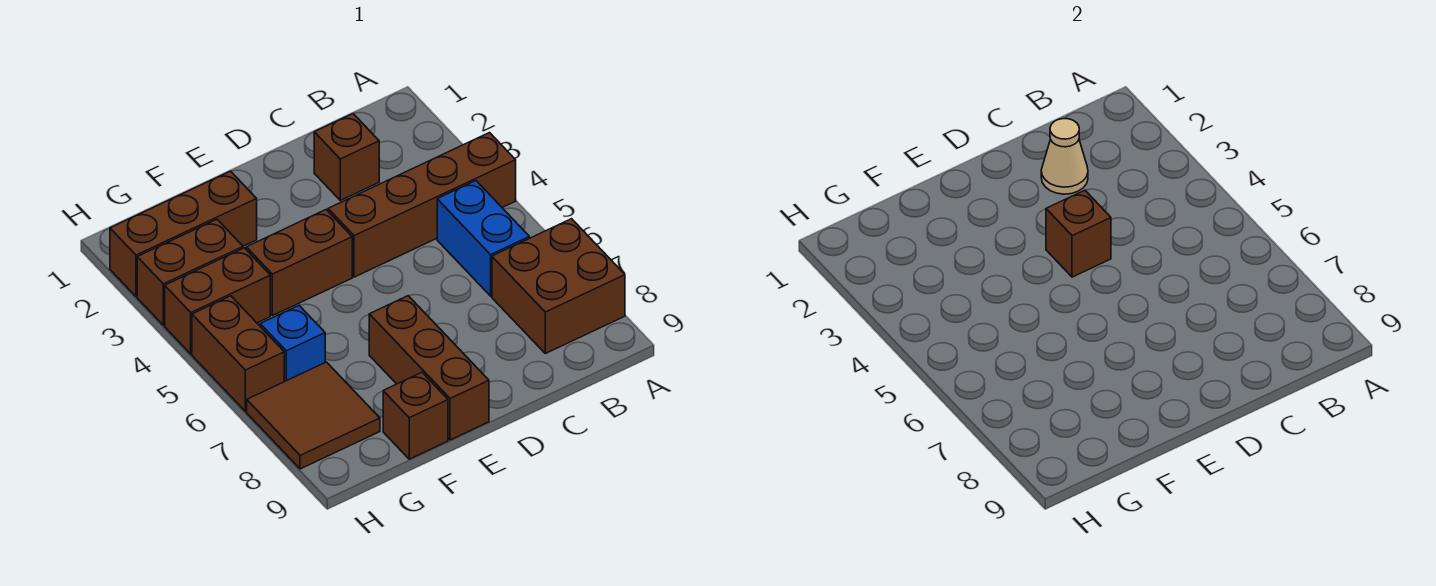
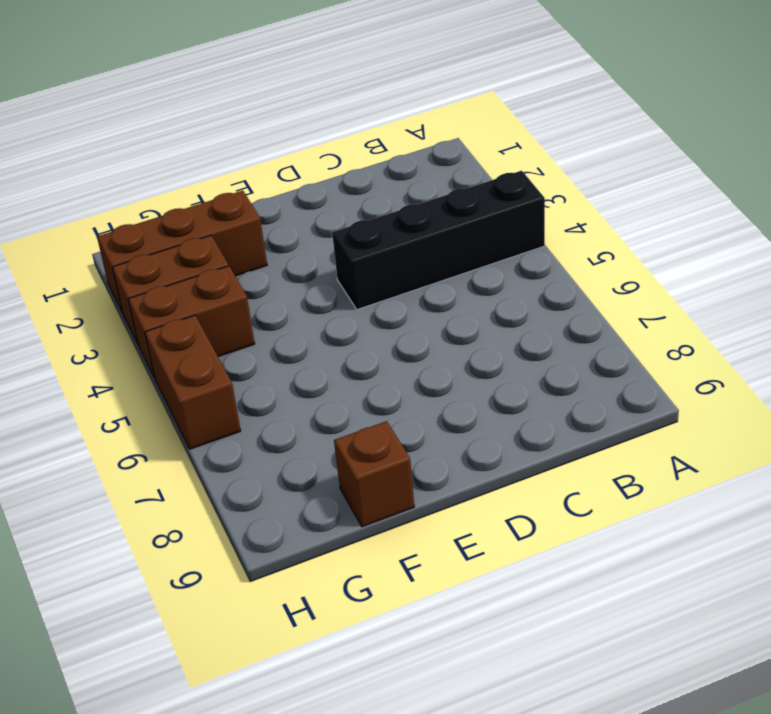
black 1x4 brick [332,171,545,310] -> brown 1x4 brick [328,133,516,277]
none -> brown 2x2 brick [492,219,625,353]
none -> blue 1x2 brick [437,181,529,296]
none -> brown 1x1 brick [314,114,379,200]

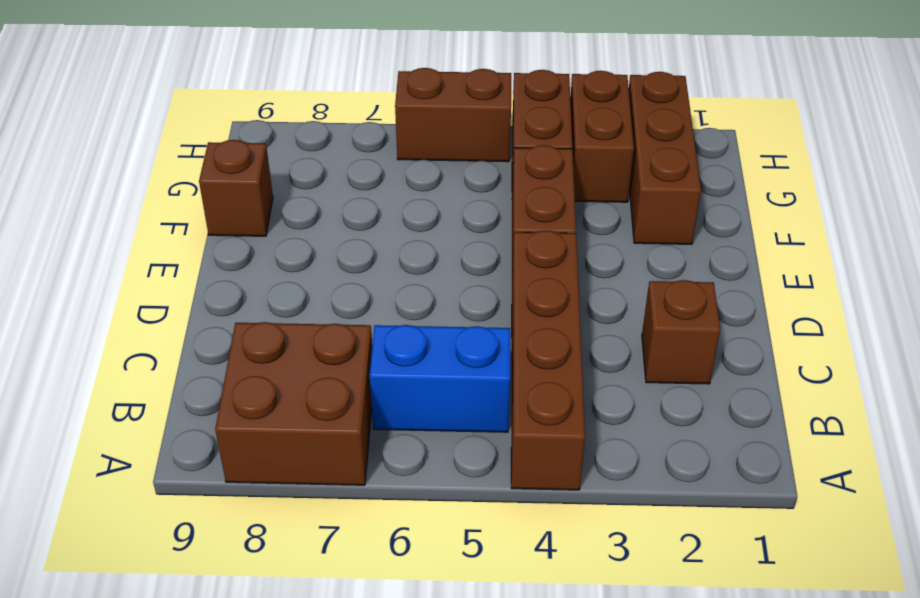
none -> brown 1x3 brick [369,296,489,440]
none -> blue 1x1 brick [260,306,325,382]
none -> brown 2x2 tile [247,362,380,469]

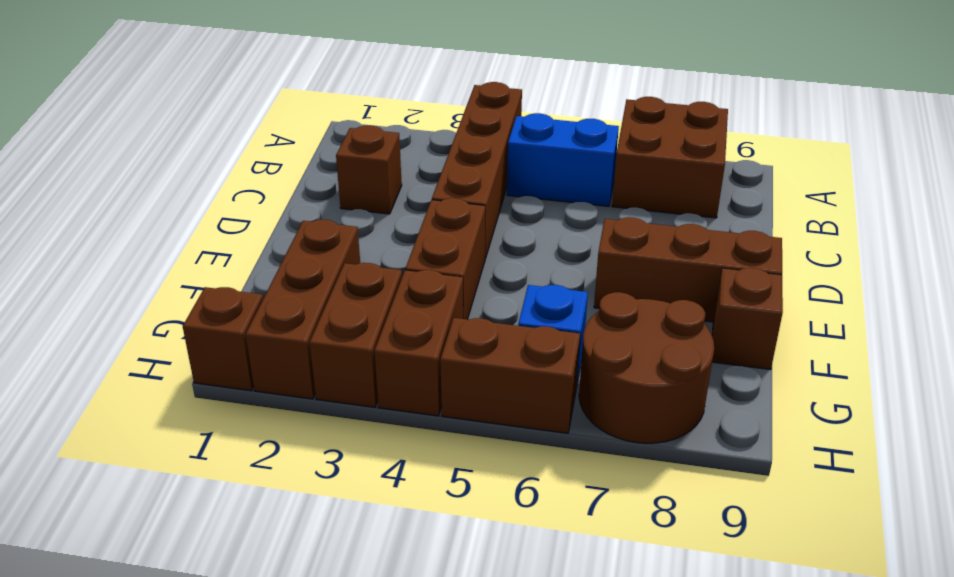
brown 2x2 round brick [579,292,714,443] -> brown 2x2 tile [247,362,380,469]
brown 1x1 brick [183,287,263,391] -> brown 1x1 brick moved to [1046,190,1111,277]
none -> tan 1x1 cone [1041,119,1088,194]

